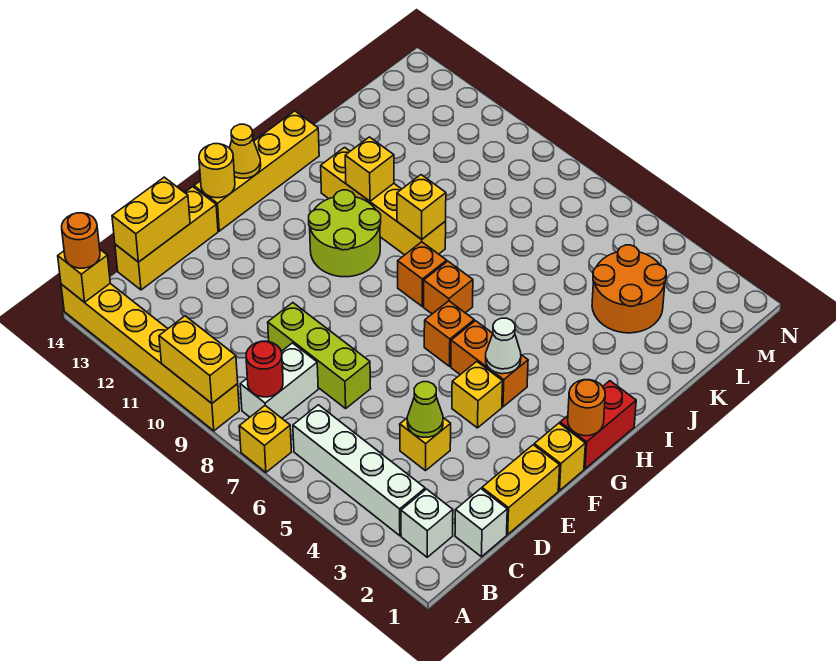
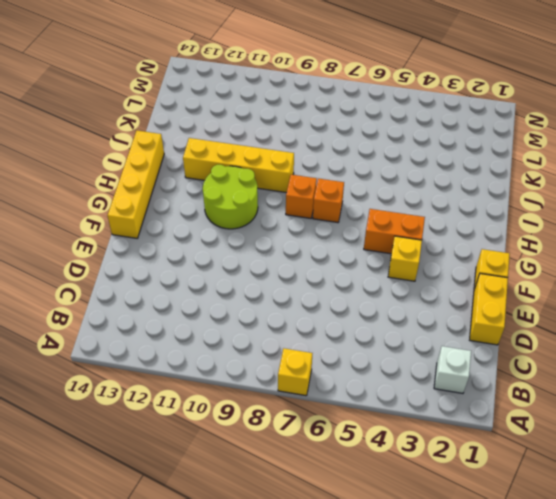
none -> yellow 1x6 brick [61,284,239,431]
none -> white 1x4 brick [293,405,425,536]
none -> white 1x2 brick [240,343,318,418]
none -> white 1x1 brick [455,489,507,557]

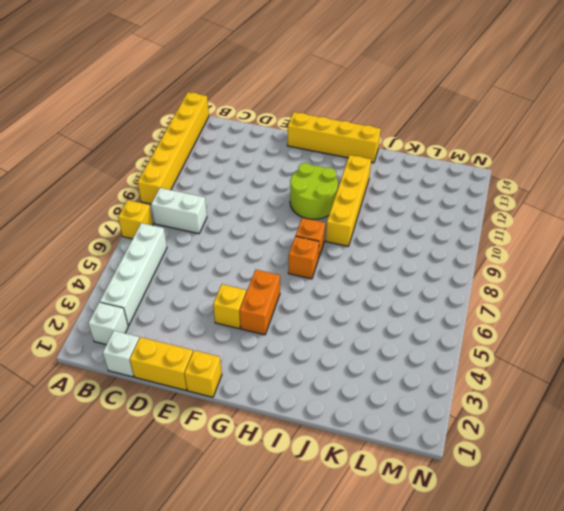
none -> yellow 1x3 brick [115,187,218,290]
none -> yellow 1x1 brick [400,418,451,471]
none -> lime 1x3 brick [268,303,371,408]
none -> red 1x2 brick [560,381,636,469]

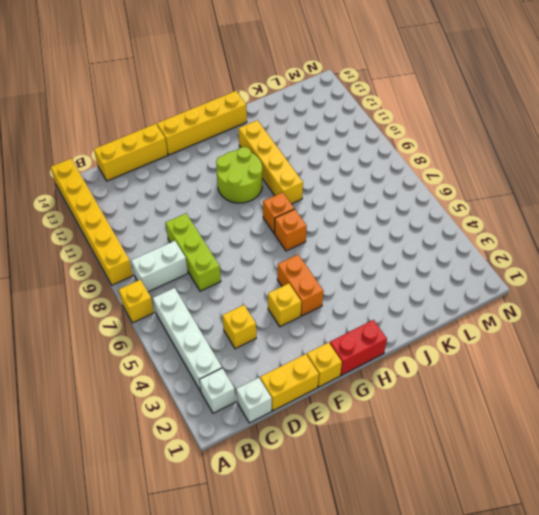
none -> orange 1x1 brick [424,301,474,366]
none -> orange 2x2 round brick [592,245,666,333]
none -> yellow 1x2 brick [159,316,238,403]
none -> yellow 1x1 brick [58,250,110,302]

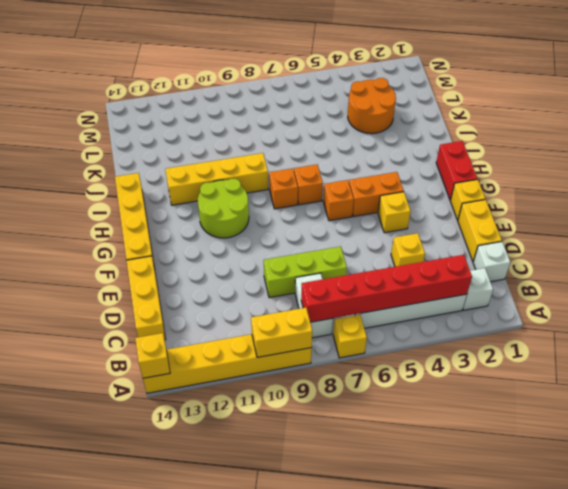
red 1x6 brick [301,255,472,322] -> red 1x1 round brick [246,341,283,397]
none -> yellow 1x2 brick [112,177,190,262]
none -> lime 1x1 cone [407,382,443,437]
none -> yellow 1x1 round brick [199,144,235,198]
none -> orange 1x1 round brick [568,380,605,436]

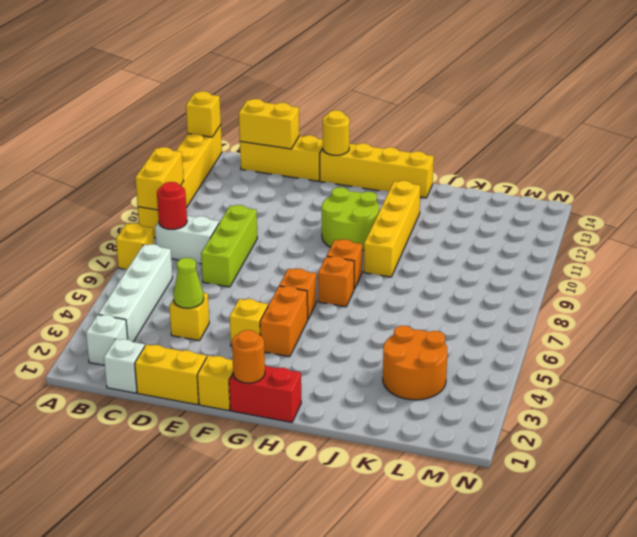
none -> white 1x1 cone [486,318,521,374]
none -> yellow 1x1 cone [230,124,261,178]
none -> yellow 1x1 brick [397,175,446,239]
none -> yellow 1x1 brick [345,137,394,201]

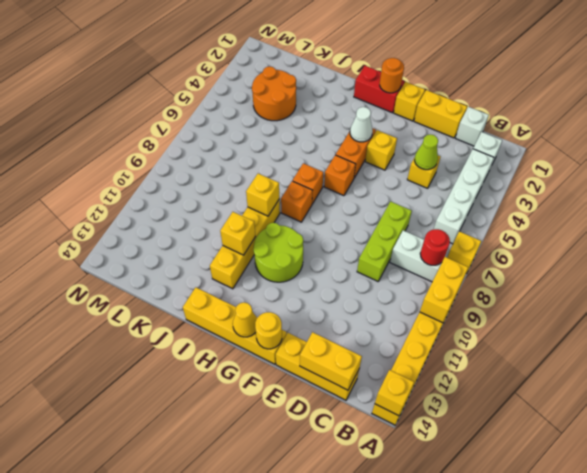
none -> orange 1x1 round brick [62,213,100,268]

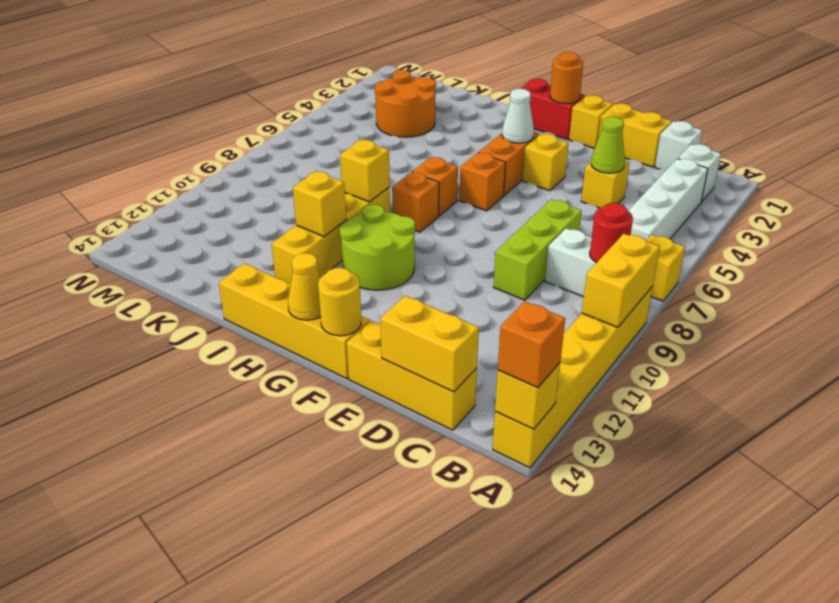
orange 1x1 brick [498,301,565,388] -> orange 1x1 round brick [62,213,100,268]

